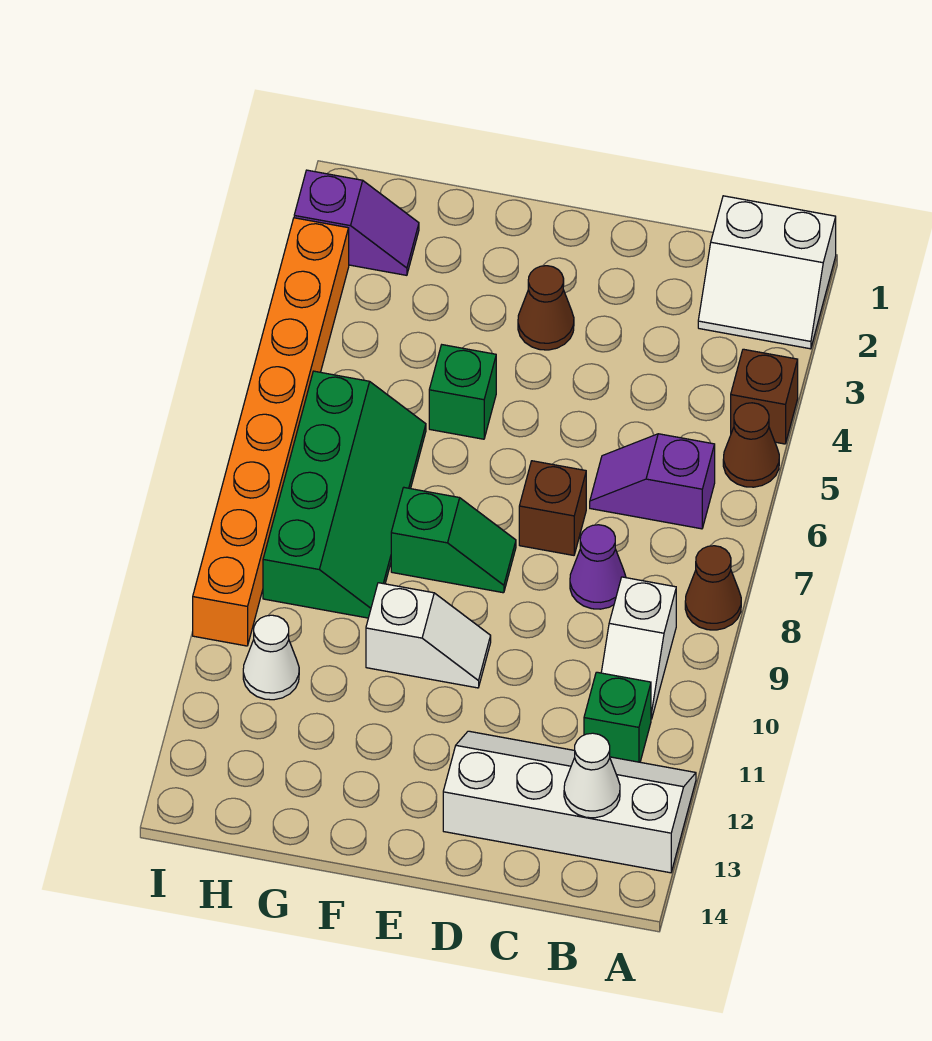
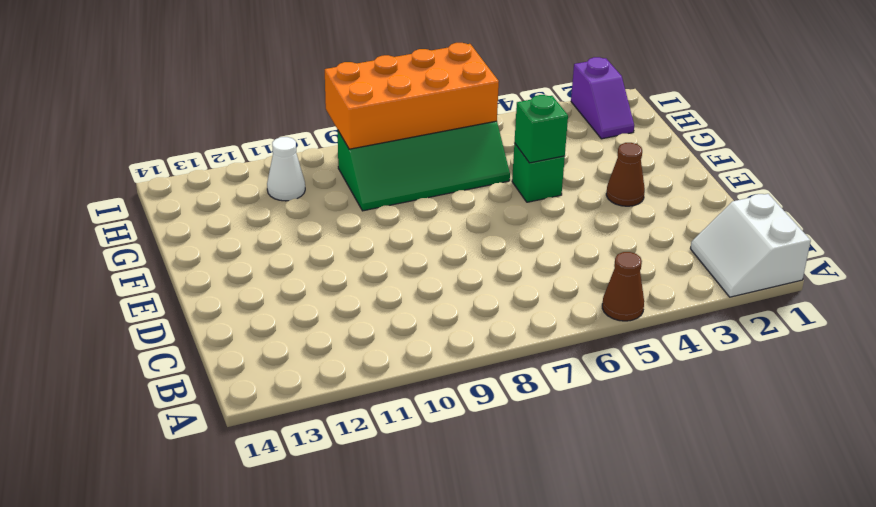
green 1x1 brick [514,95,568,163] -> green 1x1 brick moved to [584,672,651,762]
orange 2x4 brick [325,43,499,149] -> none
none -> brown 1x1 brick [731,349,798,444]
none -> brown 1x1 cone [685,546,741,630]
none -> white 2x4 slope [443,731,696,873]

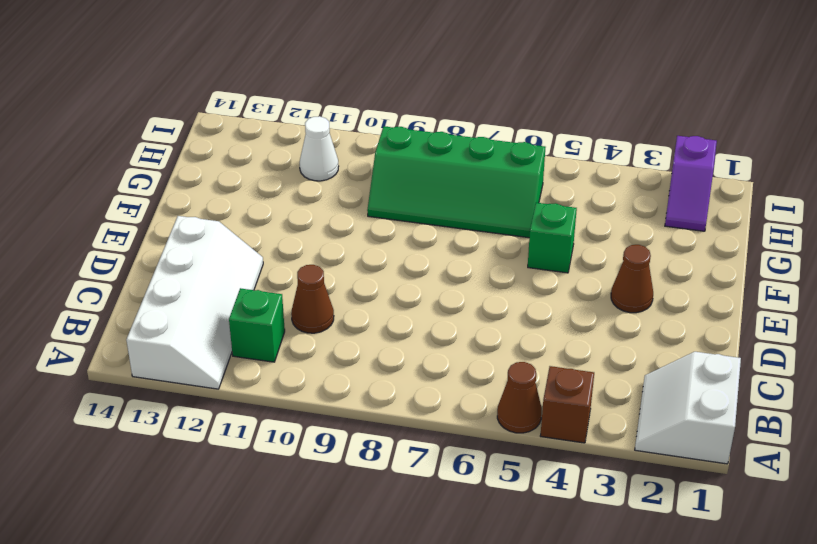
brown 1x1 cone [291,265,334,333] -> brown 1x1 cone moved to [685,546,741,630]
none -> purple 1x2 slope [590,434,715,529]
none -> white 1x2 slope [601,577,676,719]
none -> purple 1x1 cone [570,525,626,609]

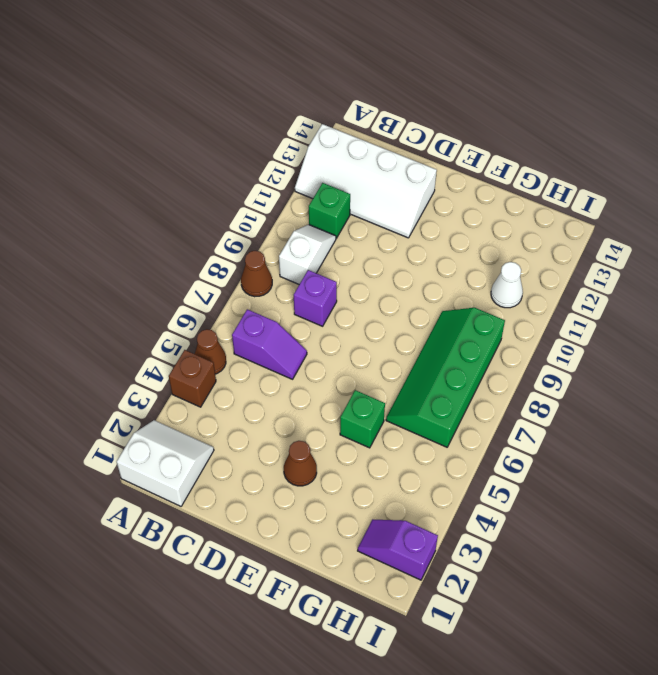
purple 1x1 brick [294,270,337,326] -> purple 1x1 cone [570,525,626,609]
none -> brown 1x1 brick [519,461,586,555]
none -> green 1x2 slope [391,488,516,593]
none -> white 1x2 slope [366,583,491,688]

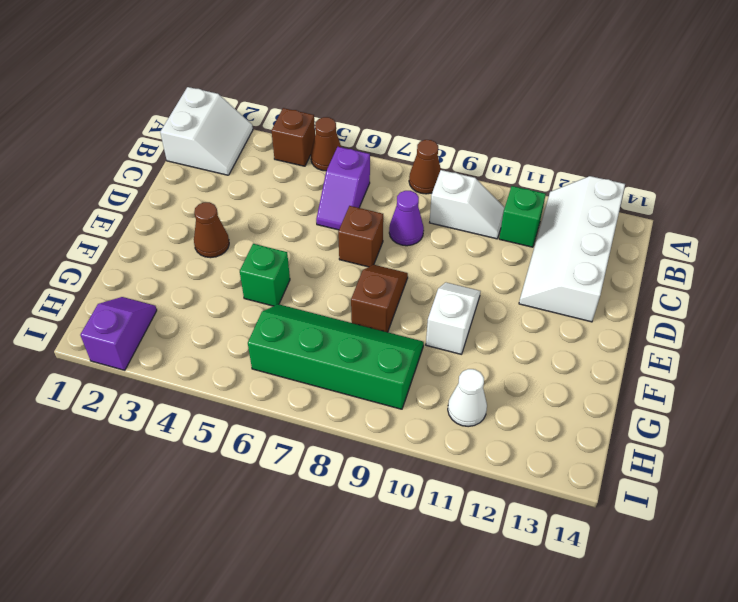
brown 1x2 slope [351,265,408,332] -> green 1x2 slope [391,488,516,593]
none -> orange 1x8 brick [193,218,349,646]
none -> white 1x1 cone [564,733,620,818]

